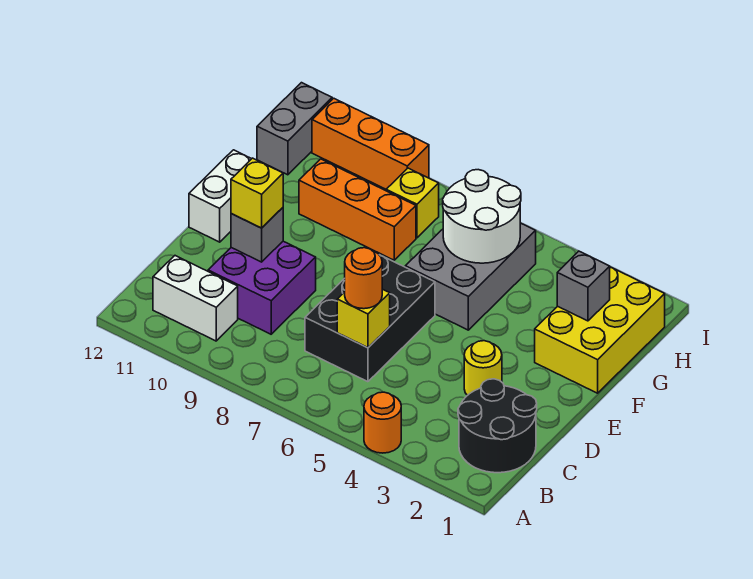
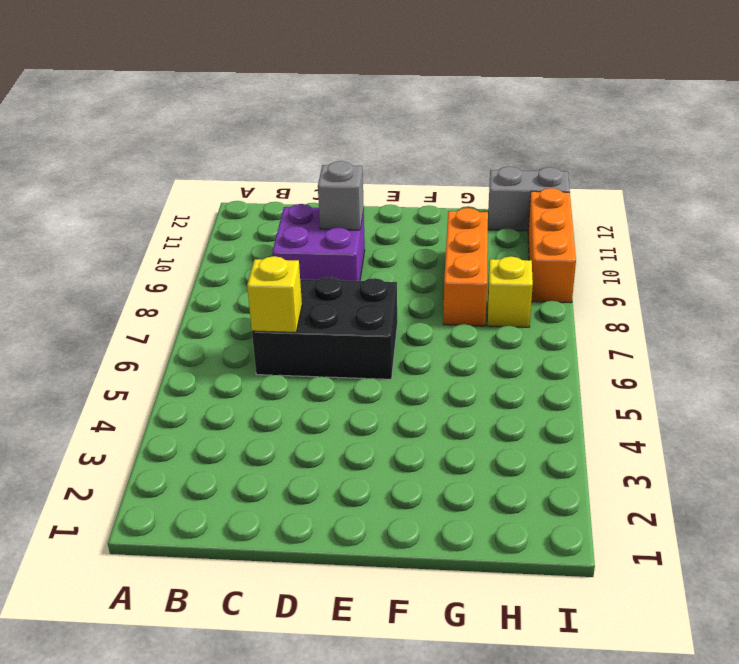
none -> orange 1x1 round brick [364,392,401,453]
none -> black 2x2 round brick [458,379,537,473]
none -> white 1x2 brick [153,256,238,341]

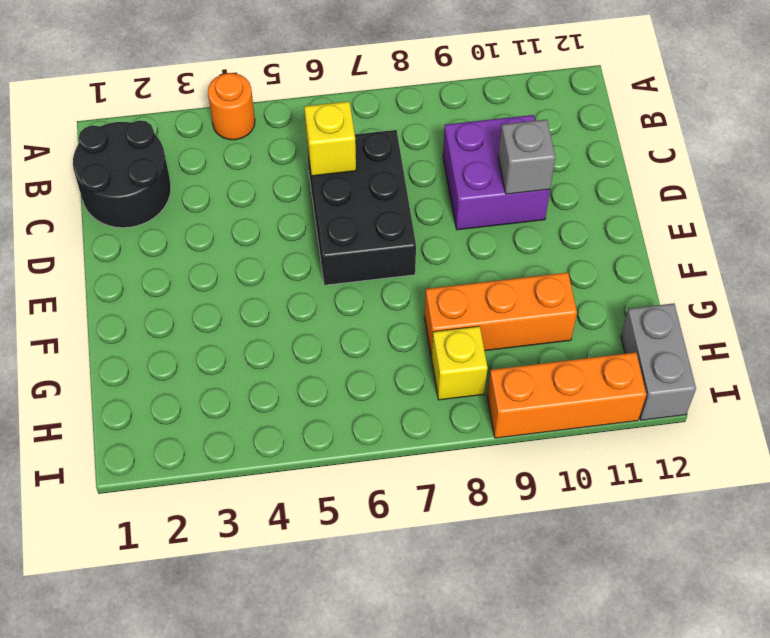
none -> white 1x2 brick [153,256,238,341]
none -> yellow 1x1 round brick [464,341,502,395]
none -> white 1x2 brick [189,150,251,242]

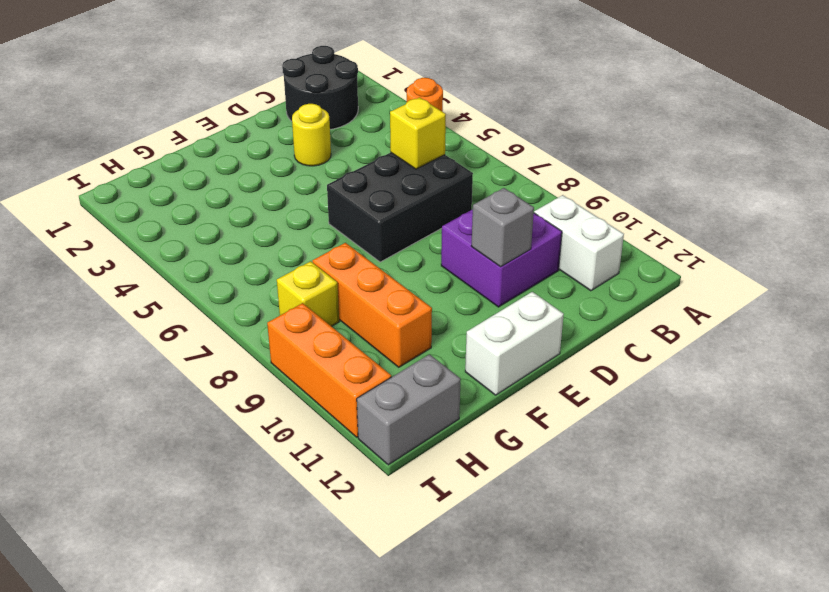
none -> yellow 2x3 brick [535,267,665,393]
none -> grey 2x3 brick [405,223,536,330]
none -> grey 1x1 brick [557,251,610,321]

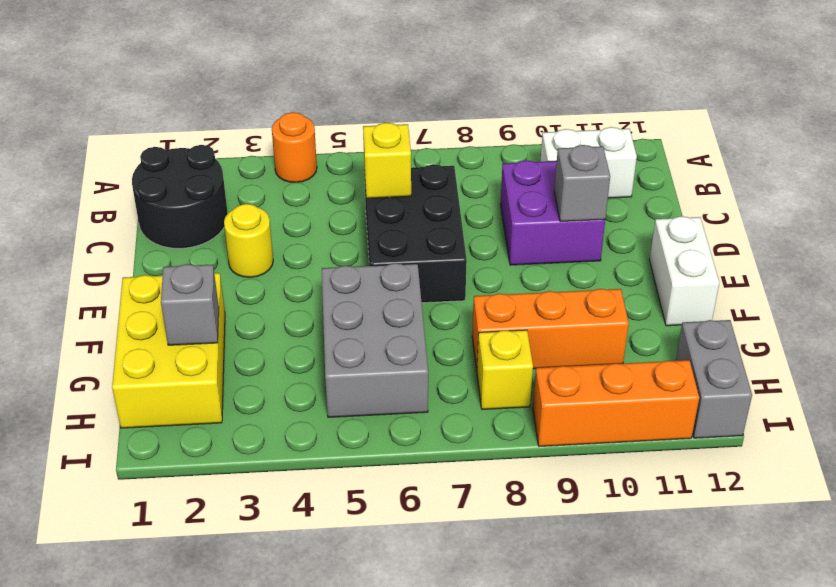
none -> white 2x2 round brick [443,170,521,263]
none -> orange 1x1 round brick [345,248,382,309]
none -> yellow 1x1 brick [231,158,283,228]

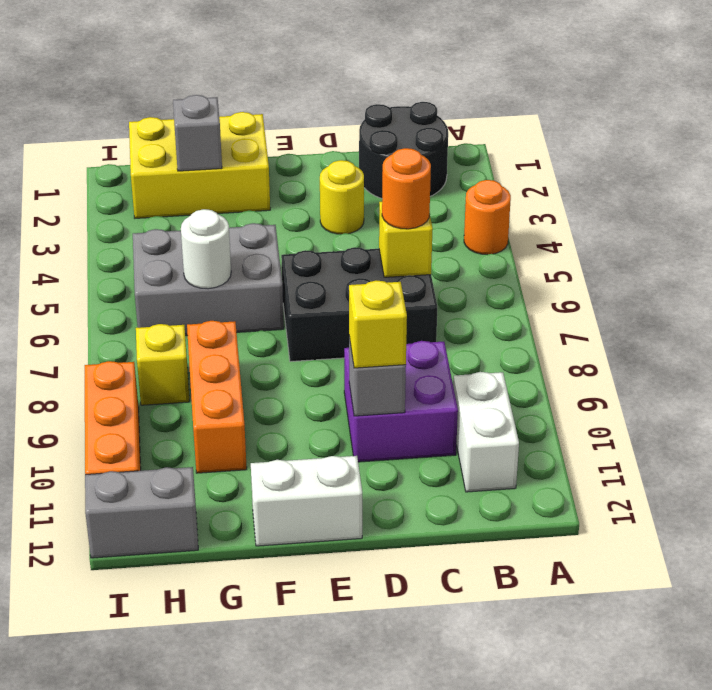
white 1x1 round brick [181,209,231,289] -> white 2x2 round brick [443,170,521,263]

